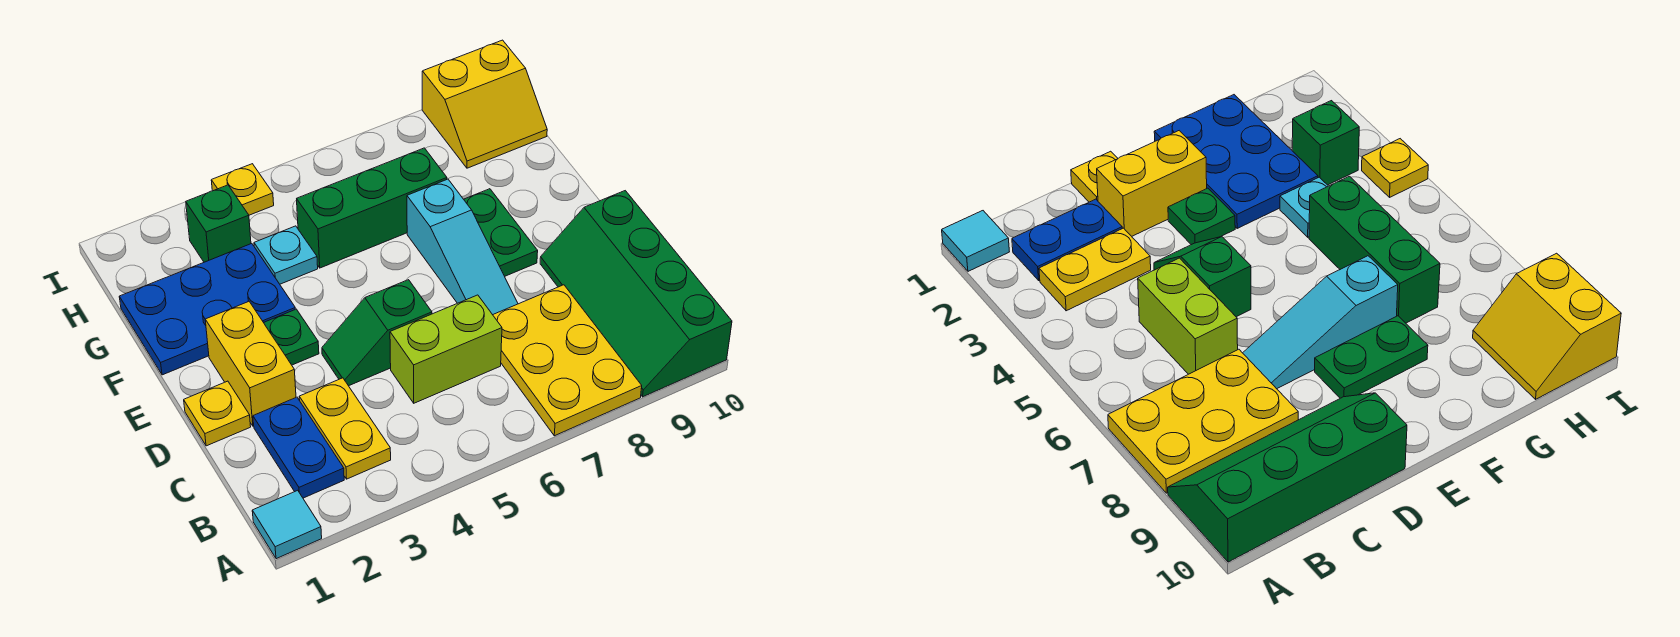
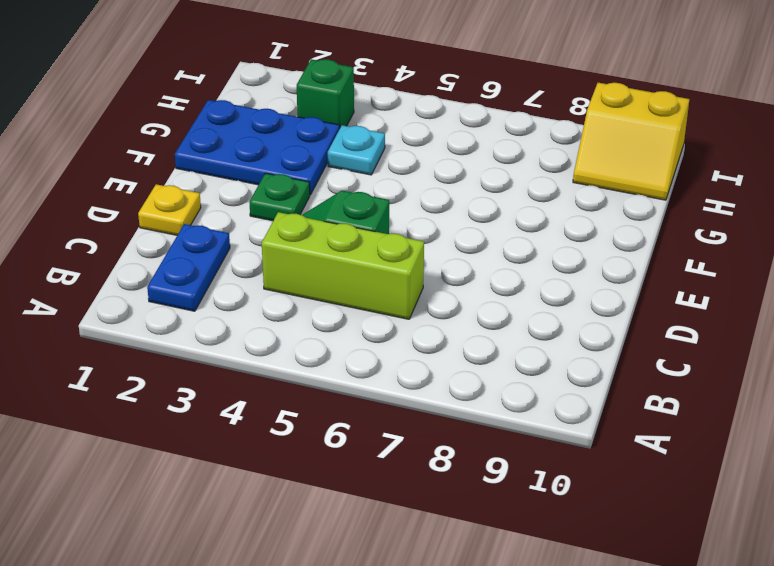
lime 1x3 brick [262,212,424,319] -> lime 1x2 brick [390,295,502,403]
none -> cyan 1x1 tile [252,490,322,559]
none -> yellow 2x3 plate [493,285,642,436]
none -> green 2x4 slope [540,191,732,397]

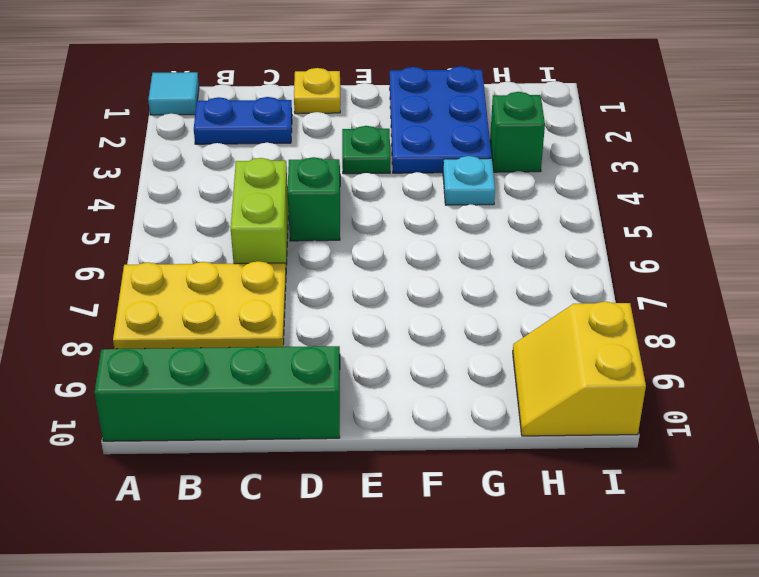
none -> yellow 1x2 plate [299,378,391,479]
none -> yellow 1x2 brick [205,301,296,426]
none -> cyan 1x3 slope [407,179,518,315]

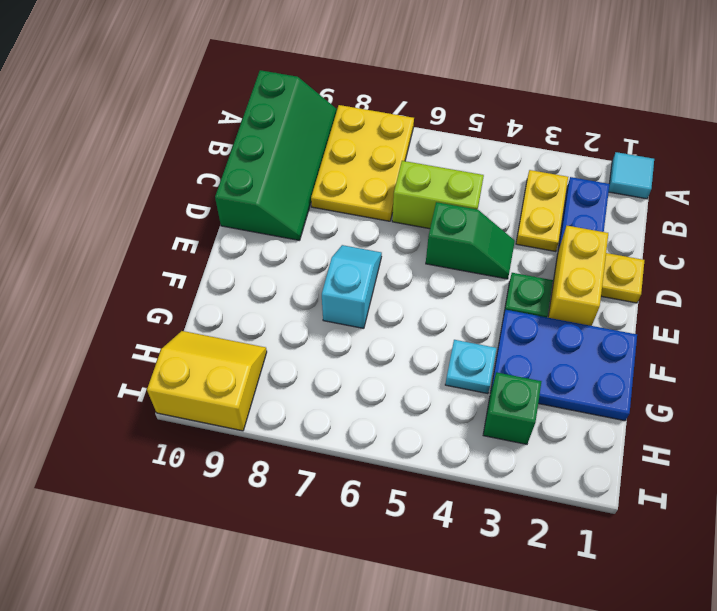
cyan 1x2 slope [322,245,382,328] -> cyan 1x3 slope [407,179,518,315]
none -> green 1x2 plate [464,189,538,276]
none -> green 1x3 brick [297,148,447,268]
none -> yellow 1x1 plate [211,164,274,215]

